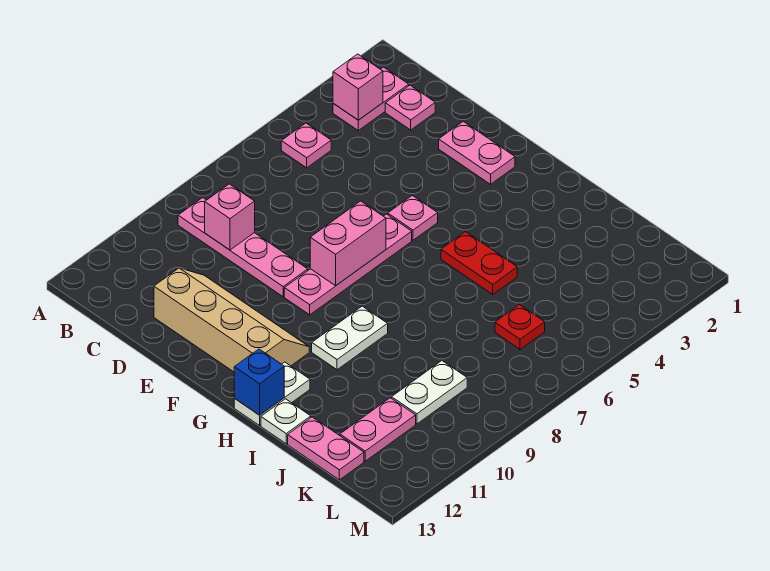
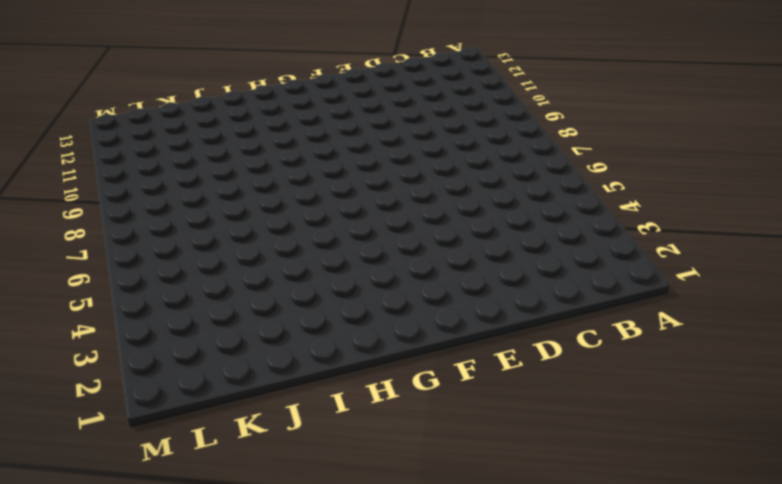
none -> pink 1x2 plate [333,67,409,130]
none -> pink 1x1 plate [281,123,331,168]
none -> pink 1x4 plate [178,198,308,297]

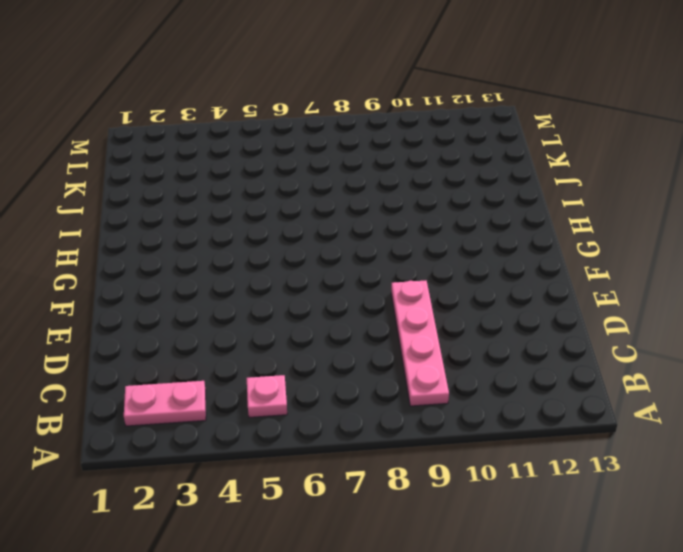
none -> pink 1x1 plate [385,85,435,130]
none -> tan 2x4 slope [154,268,309,372]
none -> pink 1x2 plate [439,121,515,184]

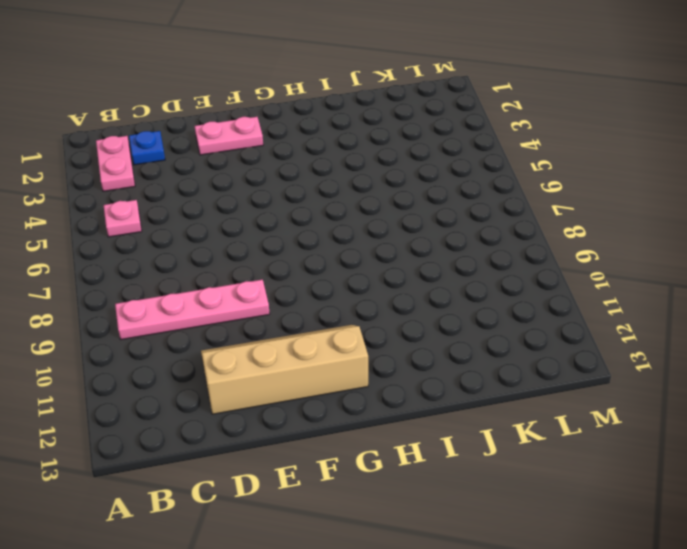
blue 1x1 plate [129,131,165,165] -> pink 1x1 plate [385,85,435,130]
none -> pink 1x1 plate [388,195,438,240]
none -> pink 1x4 plate [284,214,412,315]
none -> red 1x2 plate [441,232,517,294]

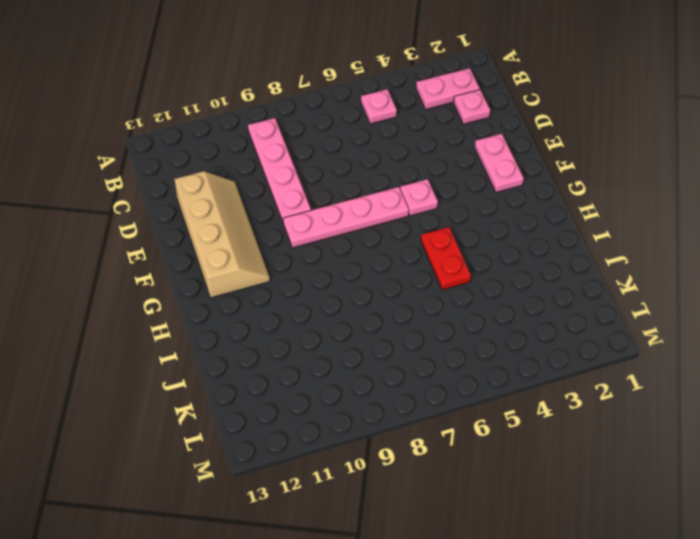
none -> white 1x2 plate [312,306,388,370]
none -> white 1x2 plate [234,362,310,425]
none -> white 1x1 plate [261,399,311,444]

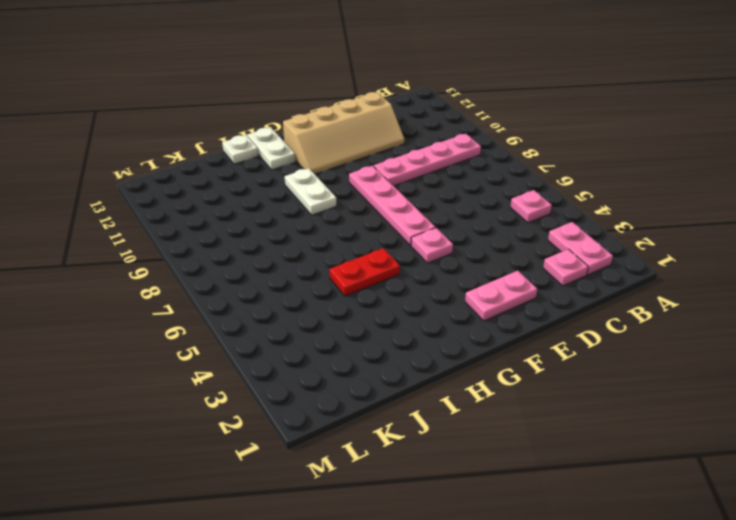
none -> pink 1x2 plate [288,417,364,480]
none -> red 1x1 plate [495,305,545,349]
none -> white 1x2 plate [392,361,467,424]

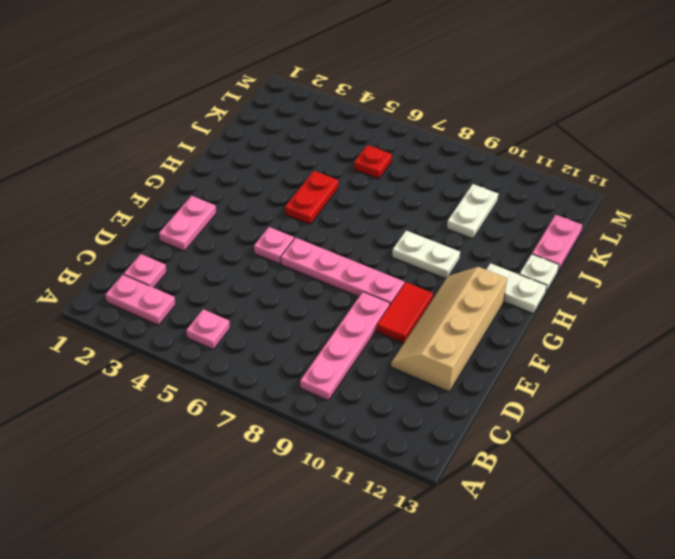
red 1x2 tile [377,282,433,343] -> none
white 1x2 plate [447,184,498,239] -> white 1x2 plate turned to [392,361,467,424]
none -> pink 1x2 plate [340,398,416,461]
none -> pink 1x1 brick [333,54,383,120]
none -> pink 1x1 brick [205,184,255,250]

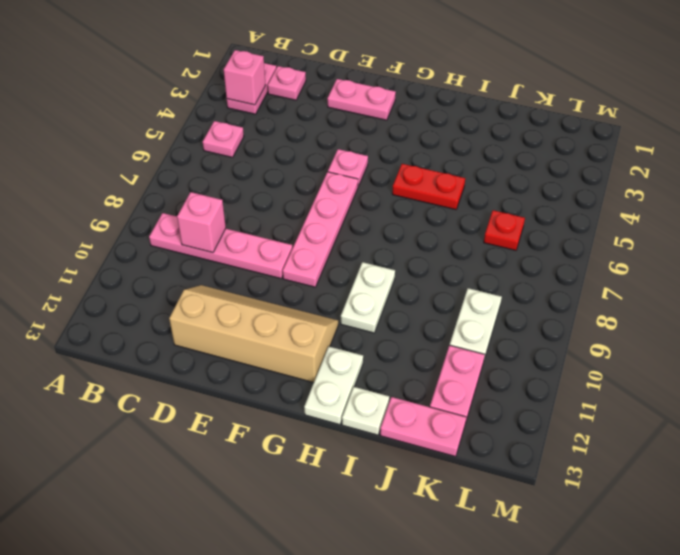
none -> pink 1x2 brick [310,201,386,286]
none -> blue 1x1 brick [234,349,284,415]

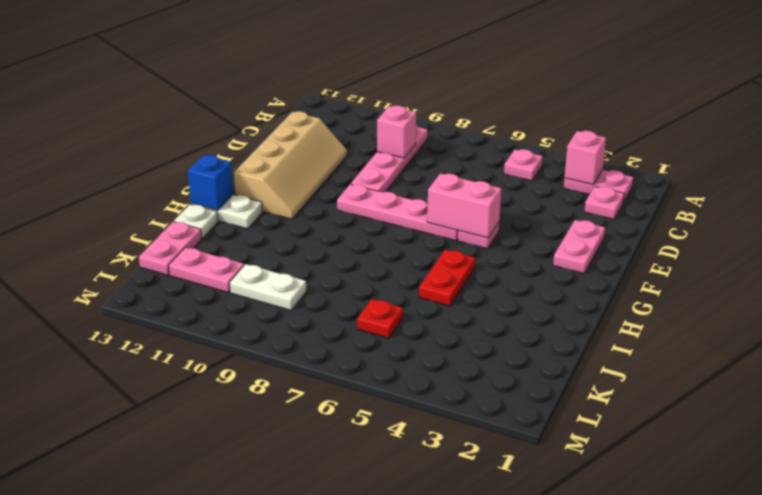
pink 1x2 brick [427,173,501,238] -> pink 1x2 brick moved to [310,201,386,286]
none -> white 1x2 plate [312,306,388,370]

